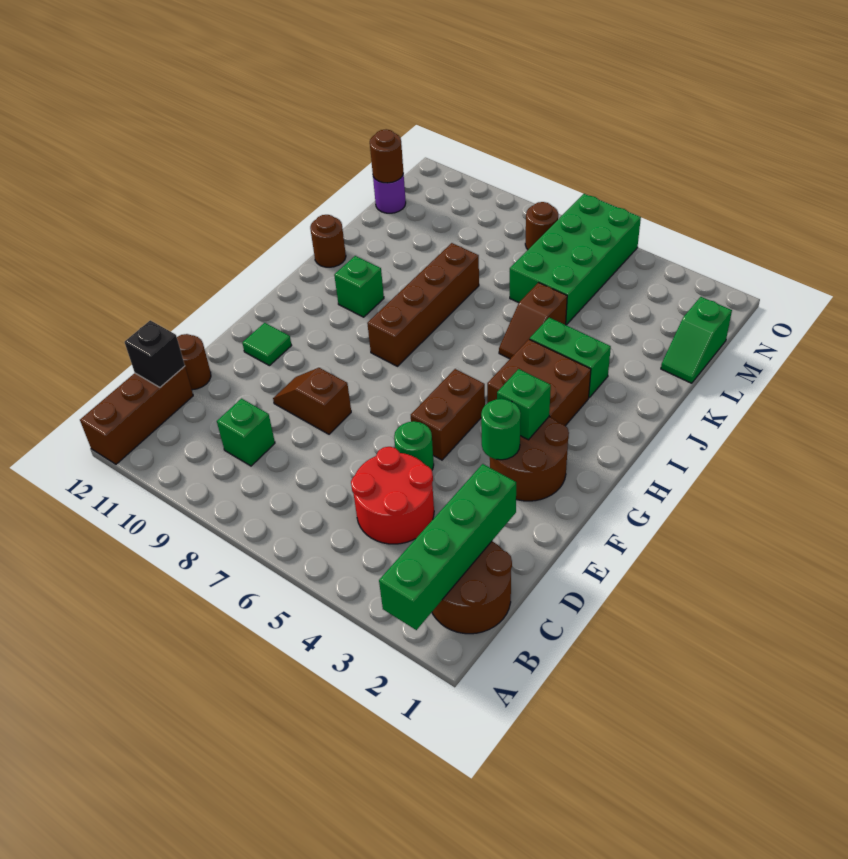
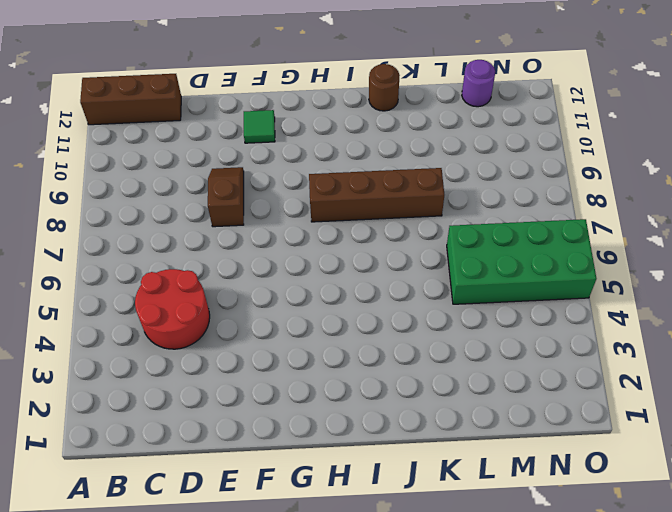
none -> brown 2x2 round brick [432,541,512,634]
none -> green 1x1 brick [217,399,275,466]
none -> brown 1x1 round brick [177,334,211,390]

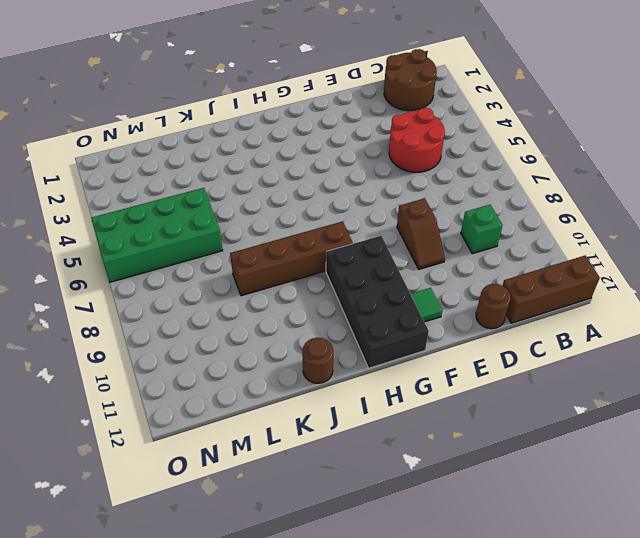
black 2x4 brick [326,236,429,368] -> none
none -> green 1x1 round brick [394,421,434,470]
none -> brown 2x2 round brick [490,417,569,501]
none -> brown 1x2 brick [411,369,485,460]

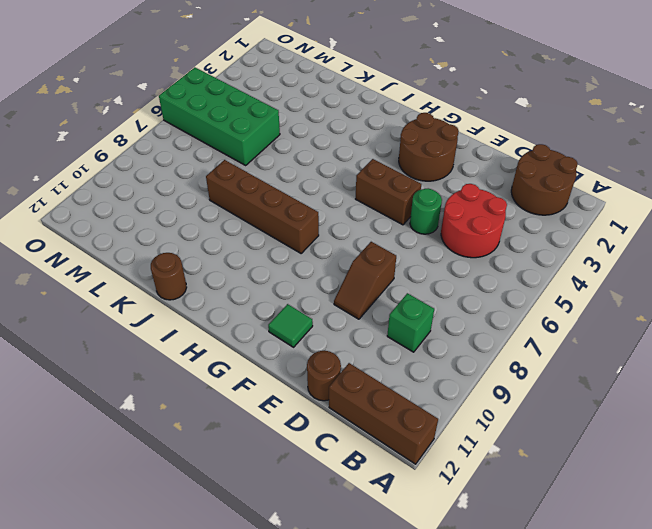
none -> brown 2x2 brick [487,339,591,426]
none -> green 1x1 brick [334,256,384,317]
none -> green 1x2 brick [530,318,611,398]

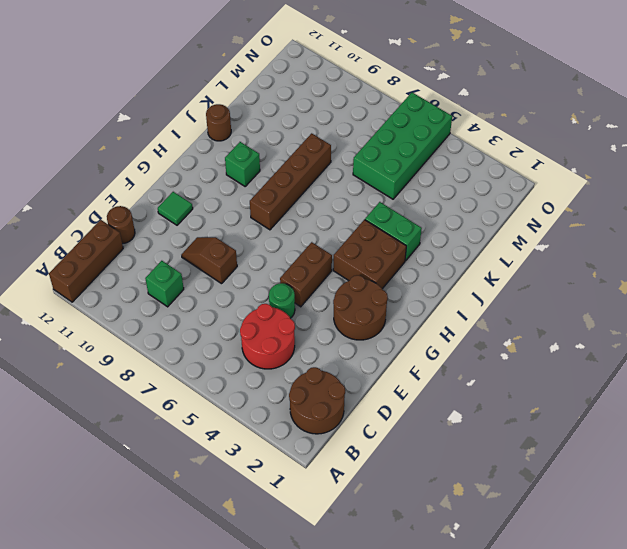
none -> brown 1x2 slope [499,283,567,359]
none -> green 1x2 slope [661,297,732,383]
none -> purple 1x1 round brick [373,173,406,213]

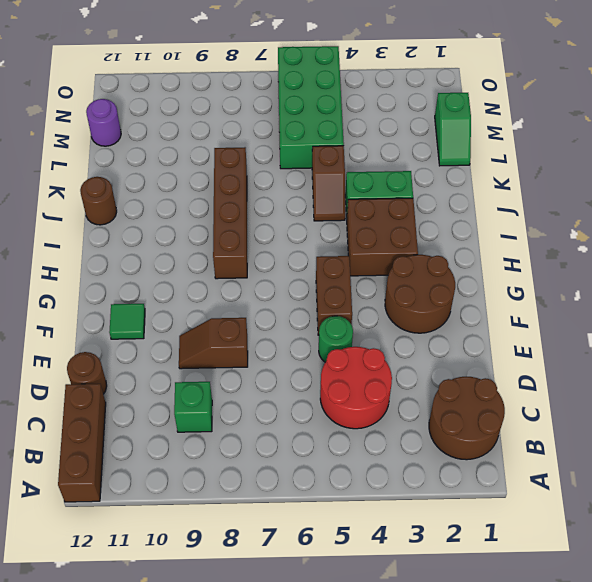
none -> green 1x1 brick [334,256,384,317]
none -> brown 1x1 round brick [525,202,558,250]
none -> green 1x4 brick [379,464,516,630]

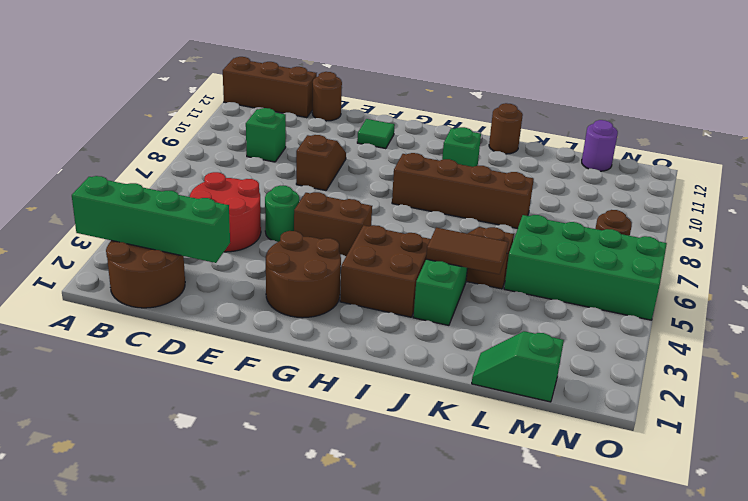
brown 1x2 tile [426,228,508,274] -> none
none -> black 1x1 brick [125,320,185,387]
none -> green 1x1 round brick [481,399,521,460]
none -> green 1x1 brick [497,369,551,440]

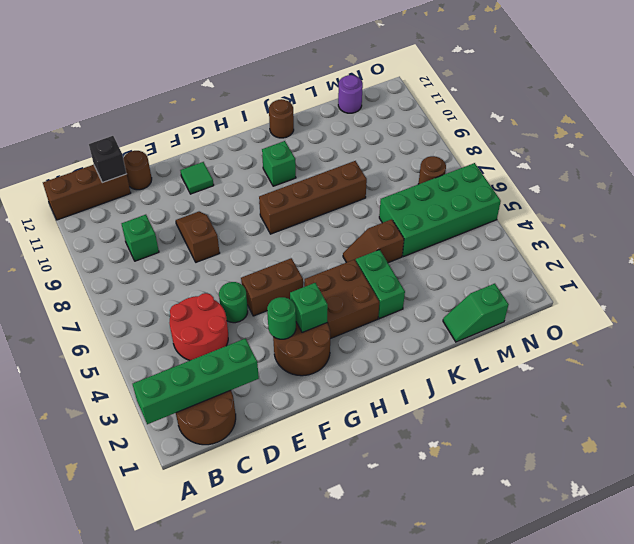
none -> brown 1x1 round brick [370,129,403,183]

